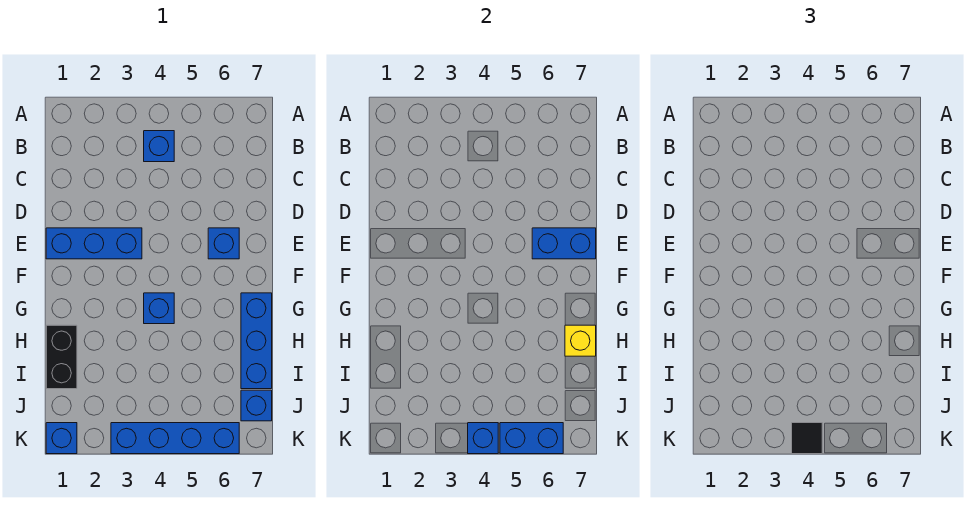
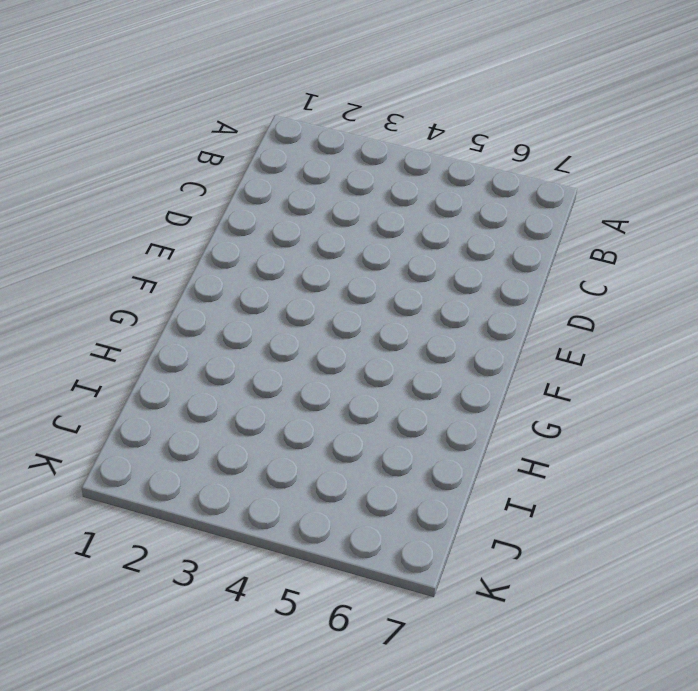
none -> blue 1x1 brick [144,131,174,162]
none -> blue 1x3 brick [46,228,142,259]
none -> blue 1x1 brick [208,228,239,259]

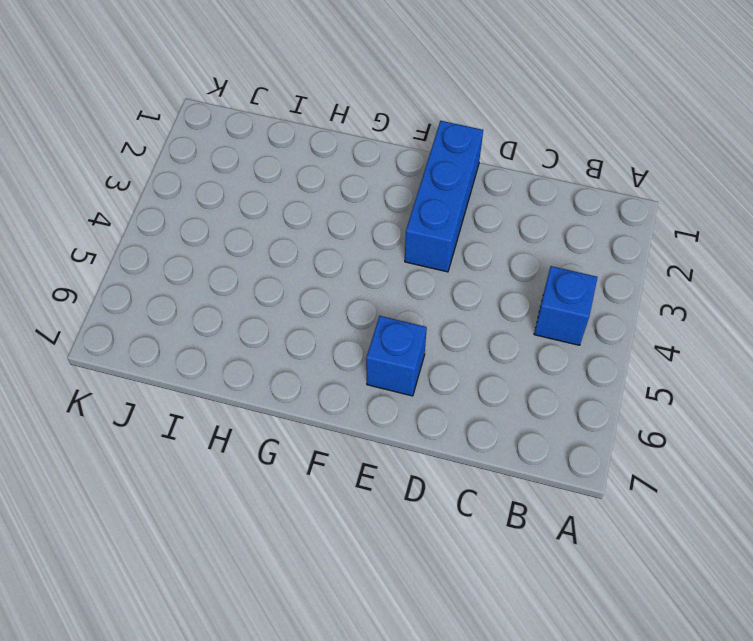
none -> blue 1x1 brick [144,293,174,324]
none -> blue 1x3 brick [241,293,272,389]
none -> black 1x2 brick [46,325,77,389]

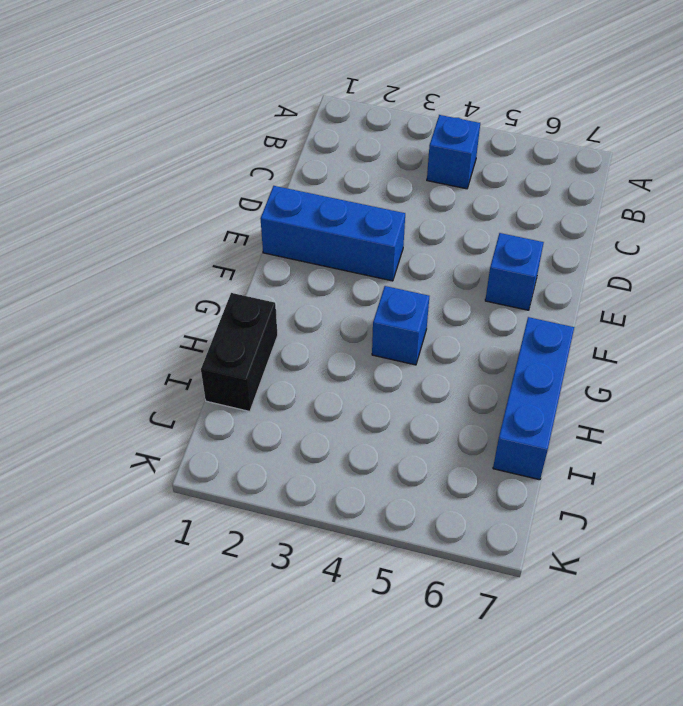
none -> blue 1x1 brick [241,390,272,421]
none -> blue 1x1 brick [46,423,77,454]
none -> blue 1x4 brick [111,423,239,454]

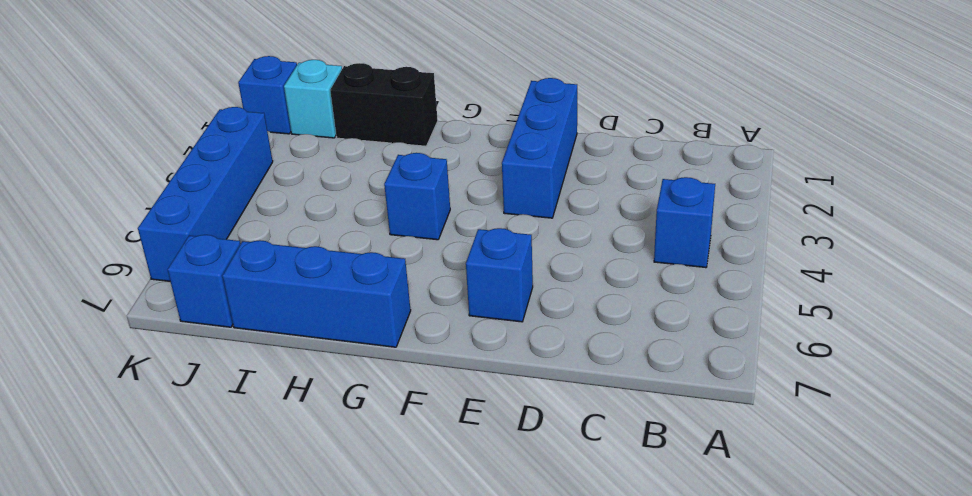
cyan 1x1 brick [284,60,342,138] -> none
none -> blue 1x2 brick [532,228,596,259]
none -> yellow 1x1 brick [565,325,596,356]
none -> blue 1x1 brick [468,423,498,454]

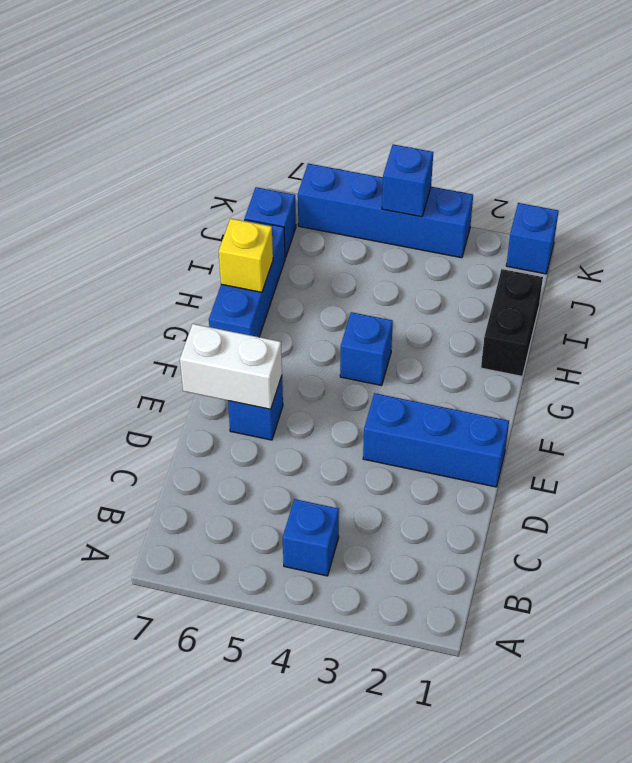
white 1x2 brick [180,324,282,409] -> blue 1x2 brick [532,228,596,259]
none -> blue 1x2 brick [500,423,563,454]
none -> black 1x1 tile [792,423,822,454]

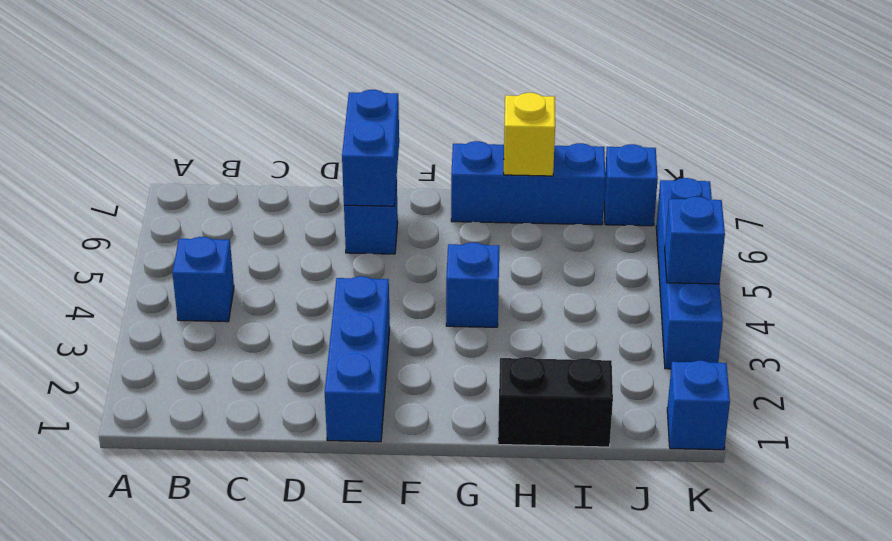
none -> blue 1x2 brick [500,423,563,454]
none -> black 1x1 tile [792,423,822,454]

